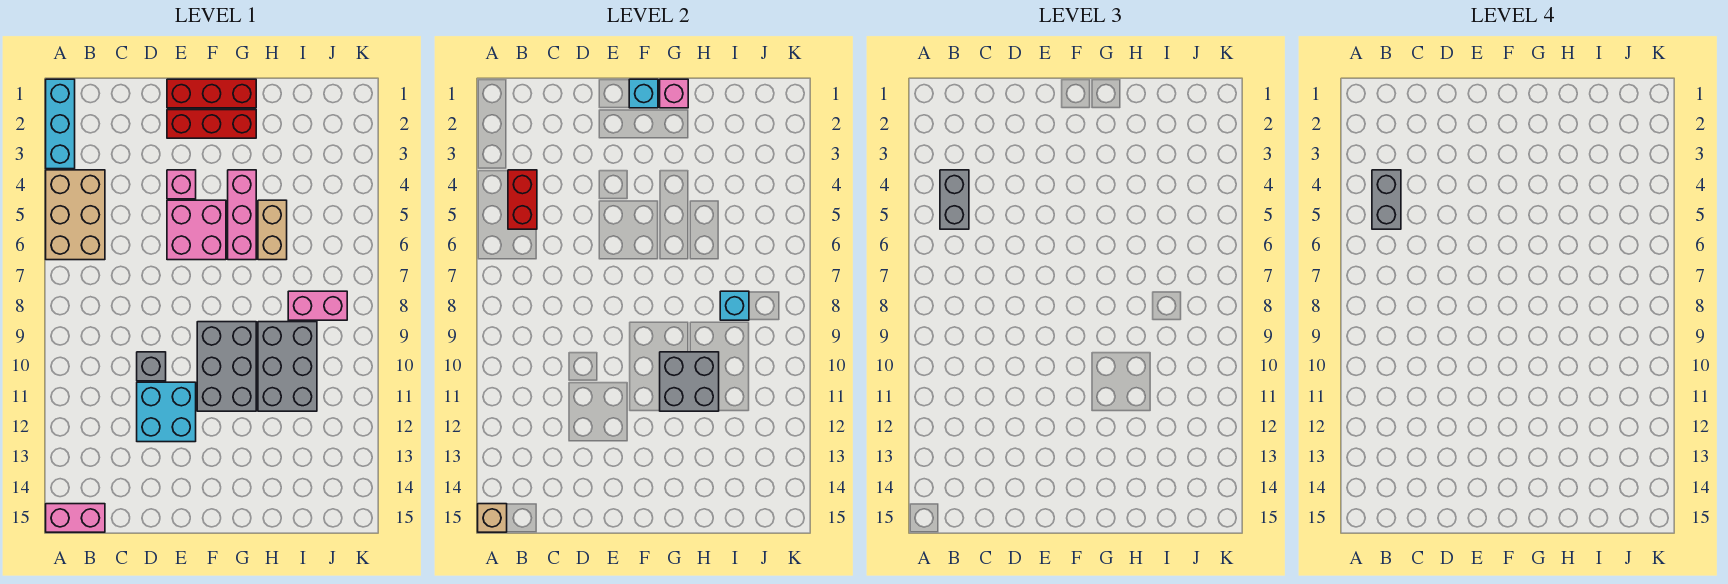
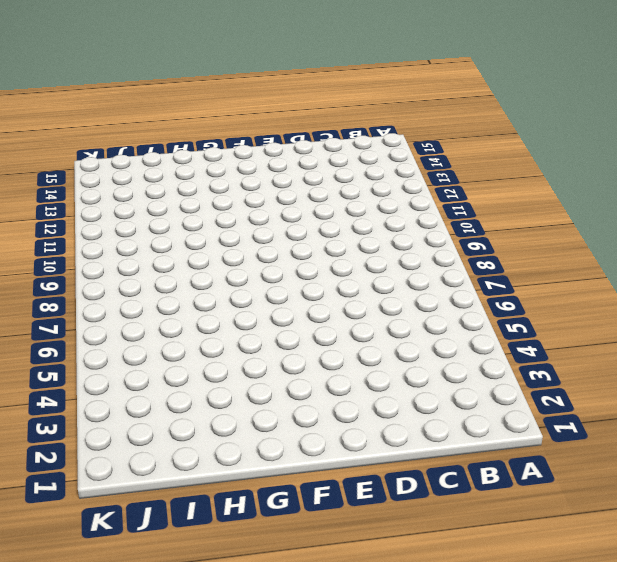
none -> cyan 1x3 brick [46,79,75,169]
none -> tan 2x3 brick [46,170,105,260]
none -> pink 1x2 brick [46,504,105,532]

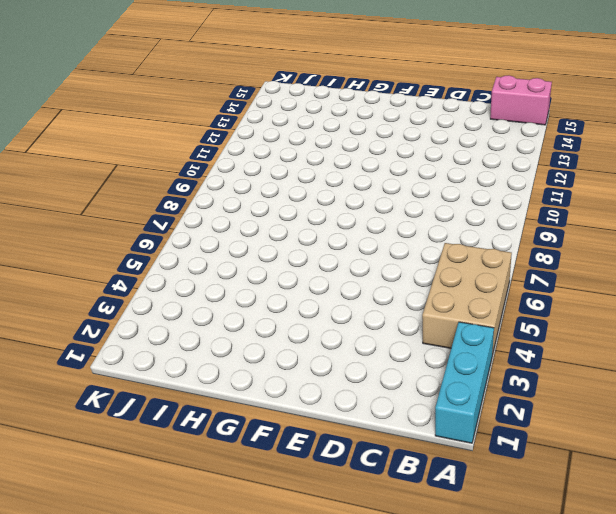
none -> grey 1x1 brick [137,352,166,381]
none -> cyan 2x2 brick [137,382,196,442]
none -> red 1x3 brick [167,79,256,108]

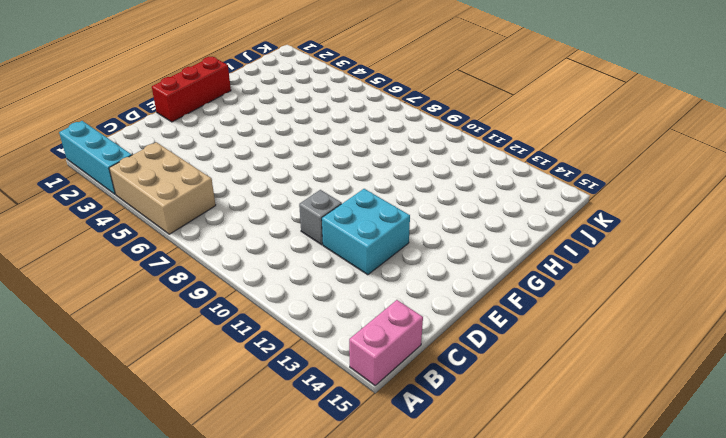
none -> red 1x3 brick [167,110,256,138]
none -> pink 1x1 brick [167,170,196,199]
none -> pink 2x2 brick [167,200,226,260]

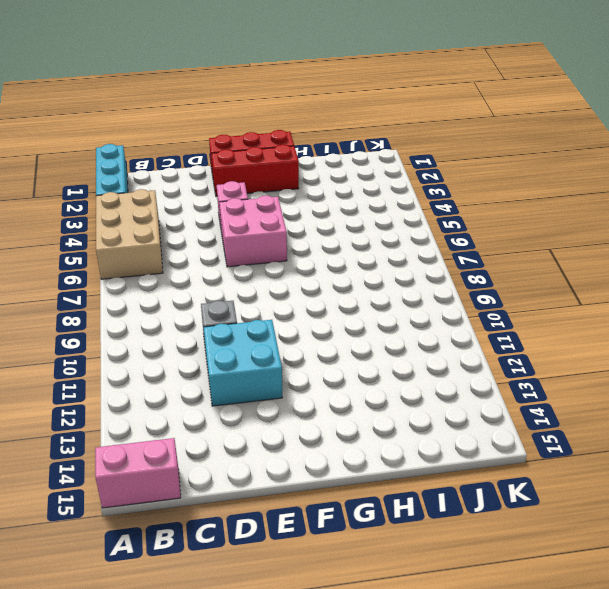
none -> grey 2x3 brick [197,322,256,411]
none -> pink 1x3 brick [228,170,256,260]
none -> tan 1x2 brick [258,200,287,260]

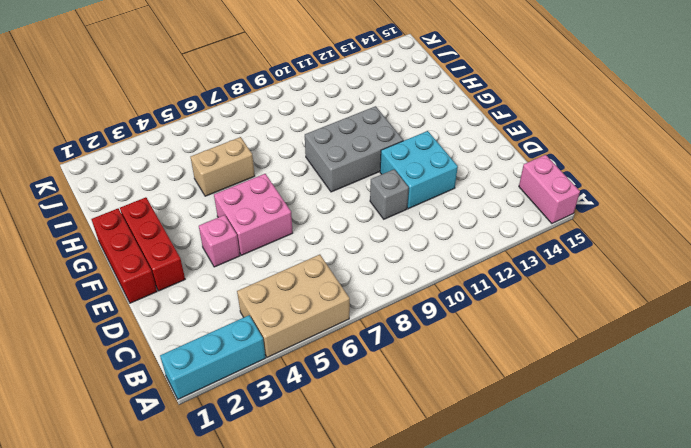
none -> pink 1x3 brick [228,170,256,260]
none -> grey 2x3 brick [258,322,317,411]
none -> pink 1x2 brick [288,291,347,320]

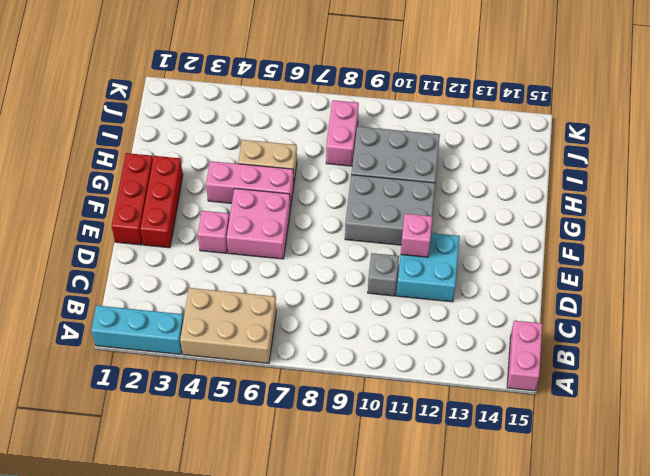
pink 1x1 brick [401,214,432,257] -> pink 1x1 brick moved to [660,79,688,108]
none -> tan 1x1 brick [478,504,507,532]
none -> red 1x2 brick [508,170,537,229]
none -> cyan 1x1 brick [629,79,658,108]

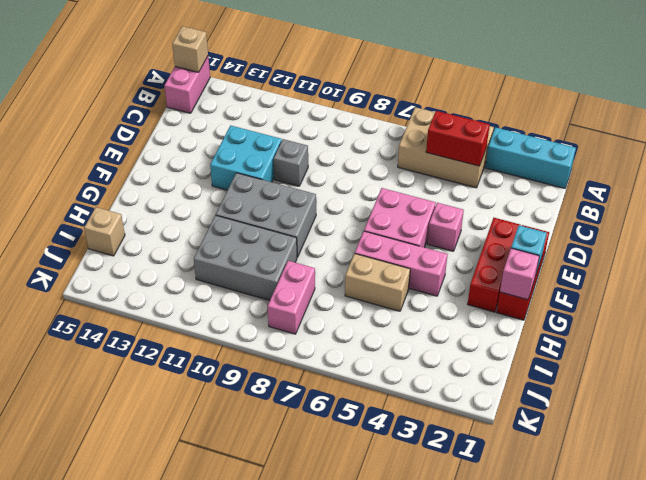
tan 1x1 brick [84,207,125,256] -> none
none -> grey 2x2 brick [660,352,719,411]
none -> cyan 1x1 brick [720,291,749,320]
none -> grey 1x2 brick [940,170,969,229]

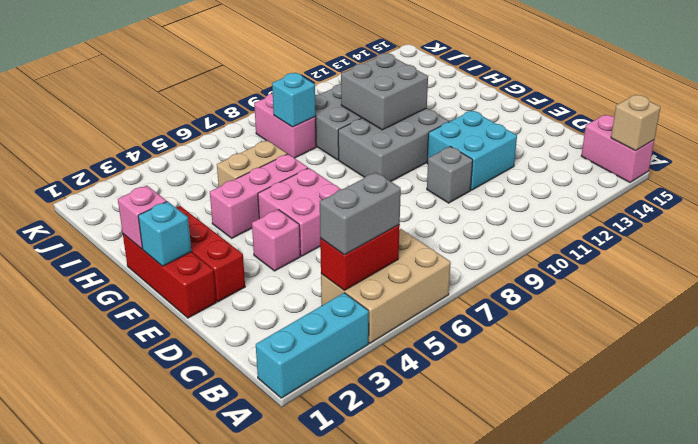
none -> grey 1x2 brick [1372,170,1401,229]

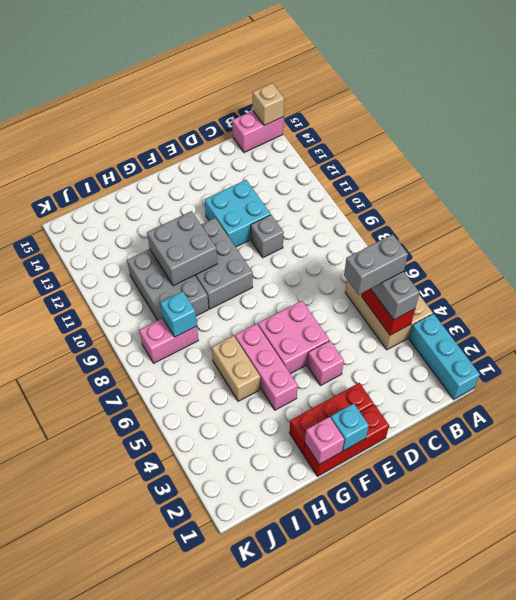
grey 1x2 brick [344,234,408,295] -> grey 1x2 brick turned to [1372,170,1401,229]

